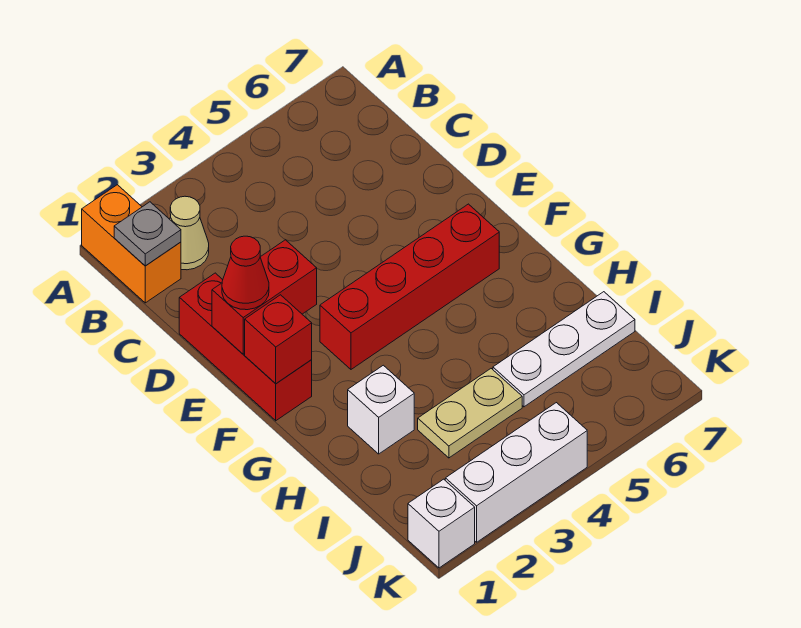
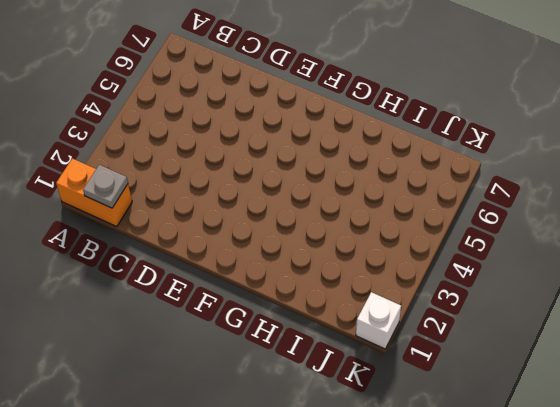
none -> tan 1x1 cone [170,196,209,270]
none -> red 1x3 brick [179,273,312,421]
none -> red 1x4 brick [320,204,499,369]

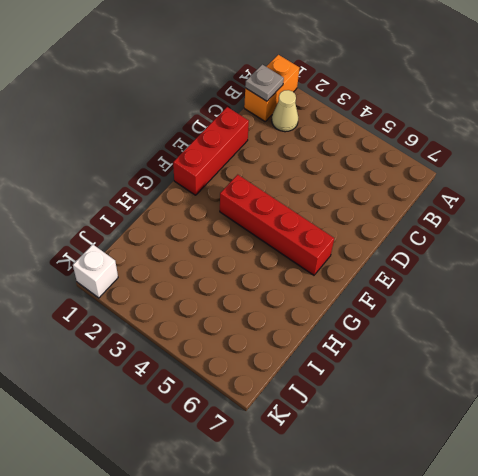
none -> white 1x1 brick [348,365,414,454]
none -> tan 1x2 plate [418,369,522,458]
none -> white 1x3 plate [493,292,635,407]

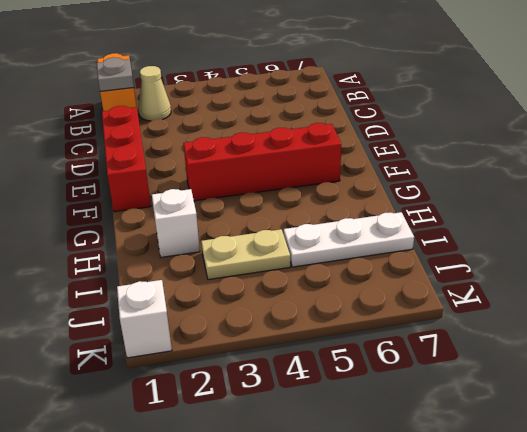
none -> white 1x3 brick [445,403,587,542]
none -> red 1x2 brick [212,240,317,354]
none -> red 1x1 brick [245,295,312,384]

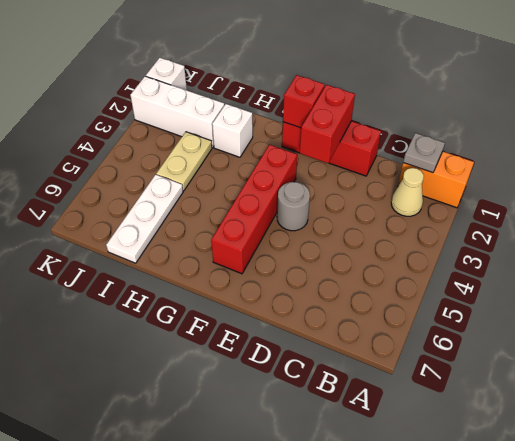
grey 1x1 round brick [277,182,310,231] -> none
white 1x3 brick [130,76,225,148] -> white 1x3 brick turned to [445,403,587,542]
none -> red 1x1 cone [222,236,269,310]

